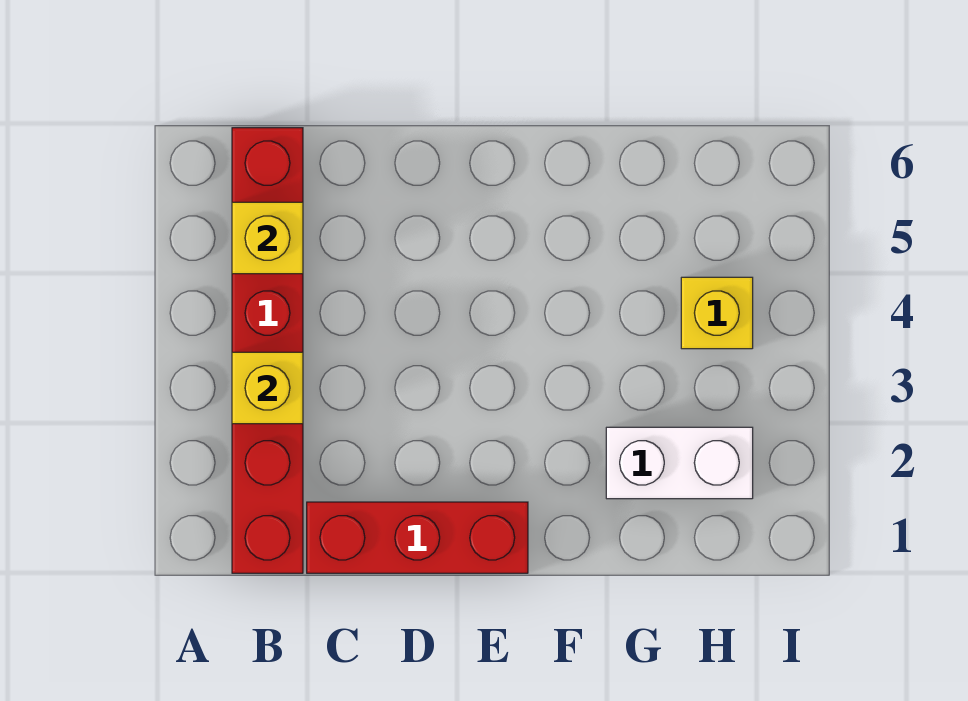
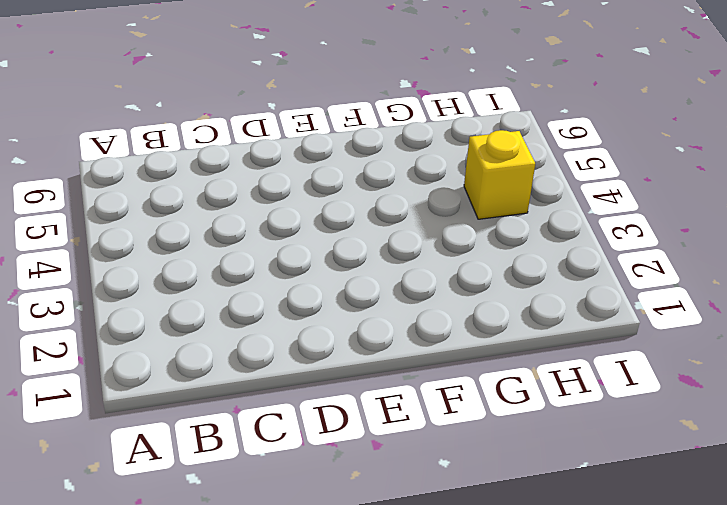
none -> red 1x6 brick [232,128,303,573]
none -> red 1x3 brick [307,502,528,573]

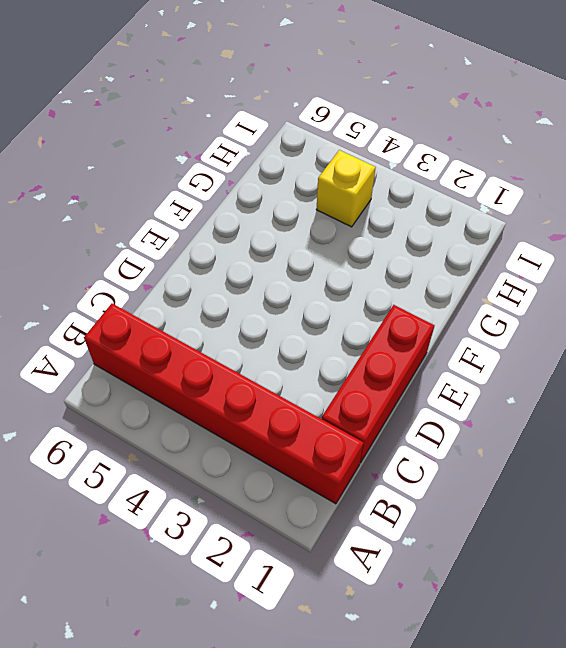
none -> white 1x2 brick [606,427,753,499]
none -> yellow 1x1 brick [232,352,303,424]

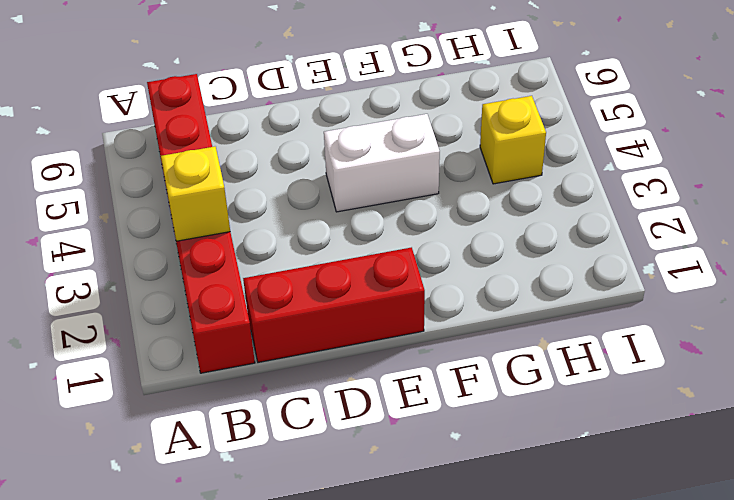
white 1x2 brick [324,114,440,212] -> white 1x2 brick moved to [606,427,753,499]
none -> yellow 1x1 brick [232,202,303,274]

